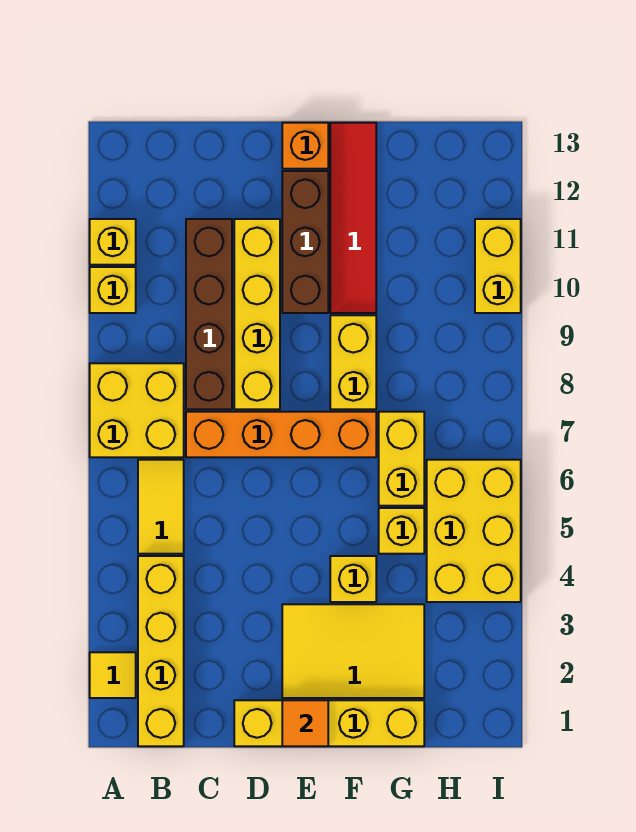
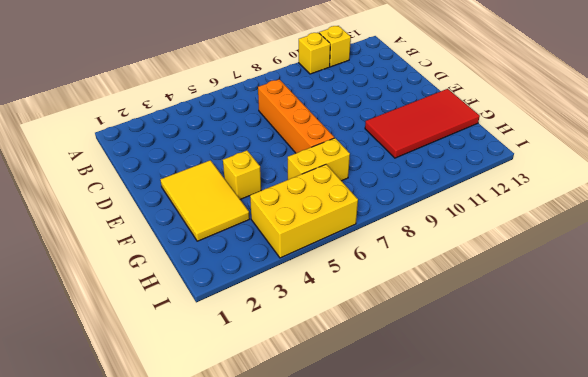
red 2x4 tile [365,89,480,158] -> red 1x4 tile [330,123,376,313]
none -> yellow 1x1 tile [90,652,136,698]
none -> yellow 2x2 brick [90,363,184,457]
none -> yellow 1x4 brick [138,556,184,746]

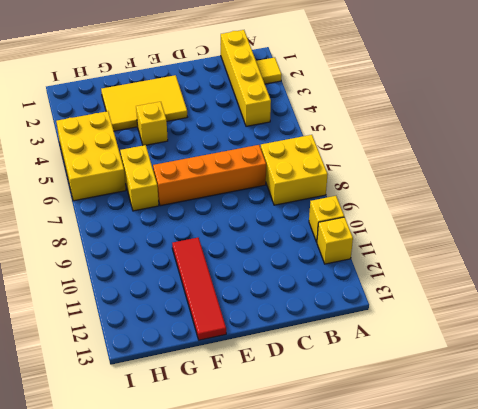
none -> yellow 1x2 tile [138,460,184,554]
none -> brown 1x4 brick [186,219,232,409]
none -> yellow 1x4 brick [234,700,424,746]

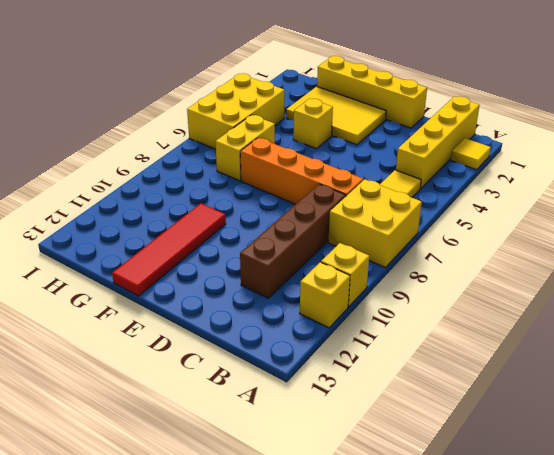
none -> yellow 1x4 brick [234,219,280,409]
none -> brown 1x3 brick [282,171,328,313]
none -> orange 1x1 brick [282,123,328,169]

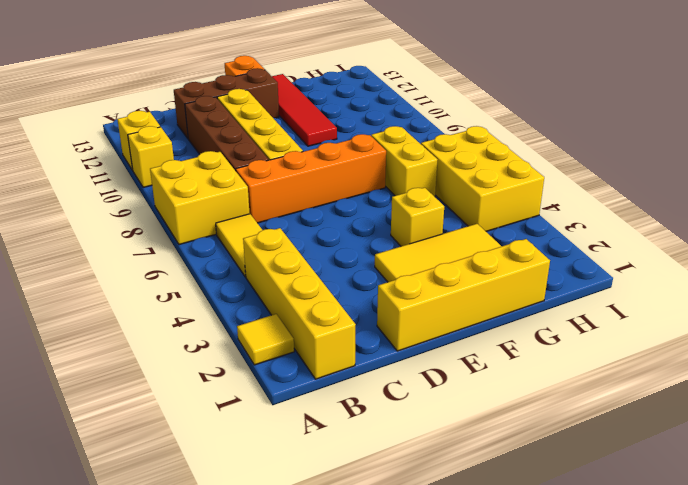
brown 1x3 brick [174,68,279,138] -> brown 1x3 brick turned to [282,171,328,313]
none -> yellow 1x2 brick [330,315,376,409]
none -> yellow 1x1 brick [379,508,424,554]
none -> yellow 1x2 brick [475,219,521,313]

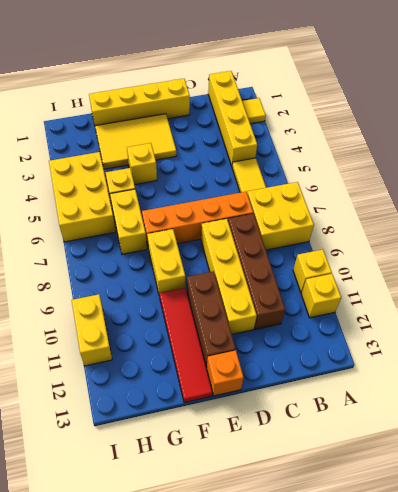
none -> orange 1x1 tile [282,700,328,746]

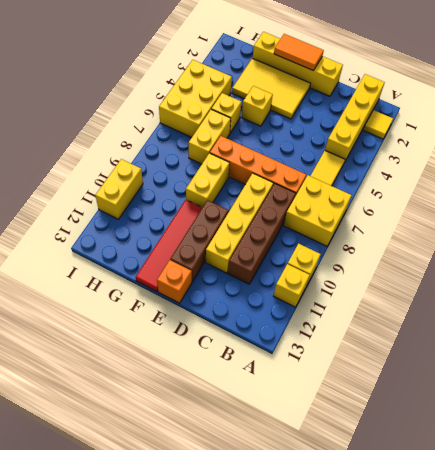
orange 1x2 tile [274,34,324,71] -> orange 1x1 tile [282,700,328,746]

